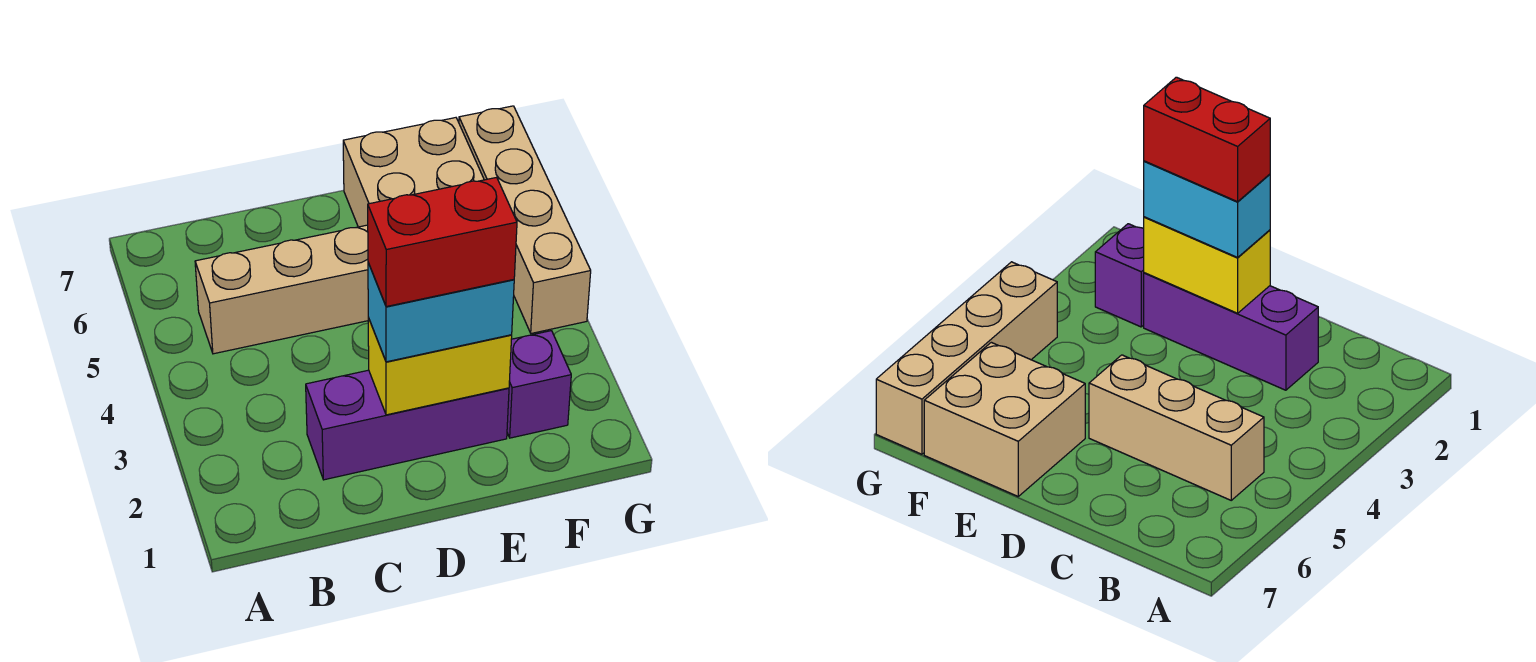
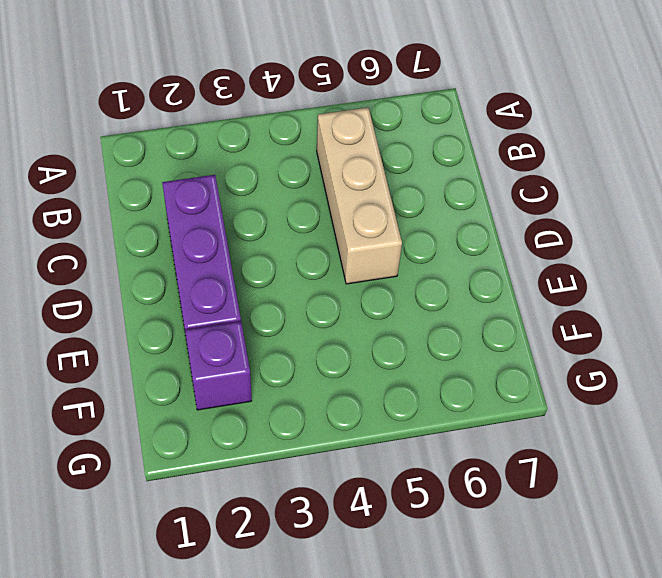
none -> tan 2x2 brick [343,118,484,227]
none -> tan 1x4 brick [459,106,591,333]

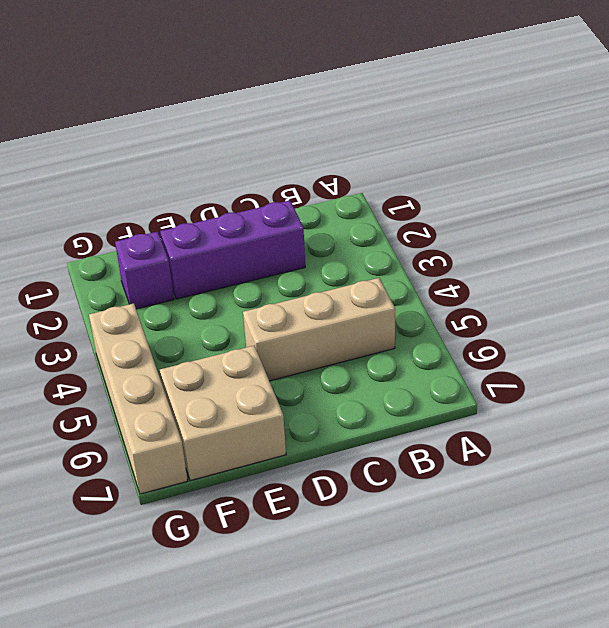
none -> yellow 1x2 brick [368,318,512,415]
none -> cyan 1x2 brick [368,263,514,362]

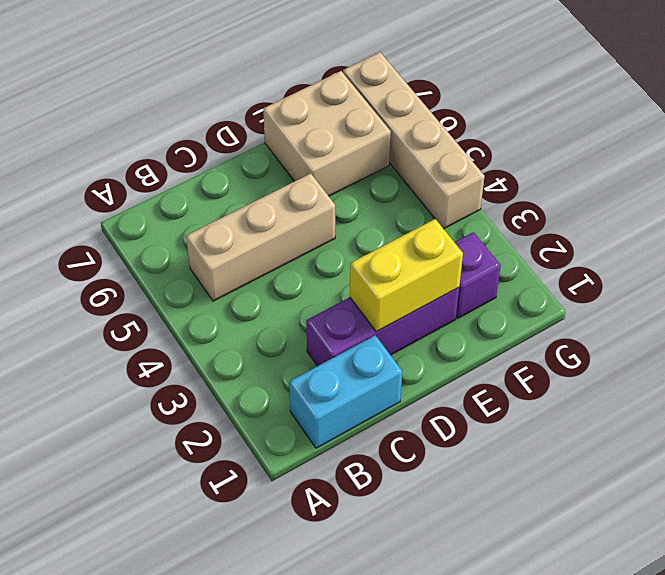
cyan 1x2 brick [289,335,402,448] -> cyan 1x2 brick moved to [368,263,514,362]
none -> red 1x2 brick [368,177,517,307]

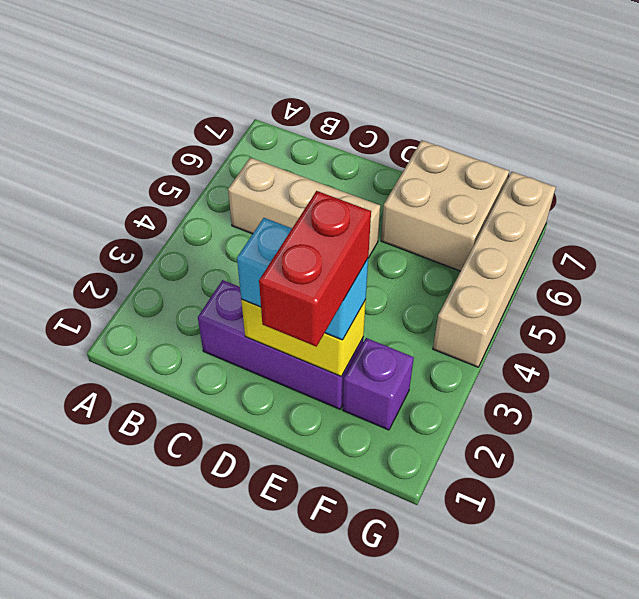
red 1x2 brick [259,191,371,347] -> red 1x2 brick turned to [368,177,517,307]

